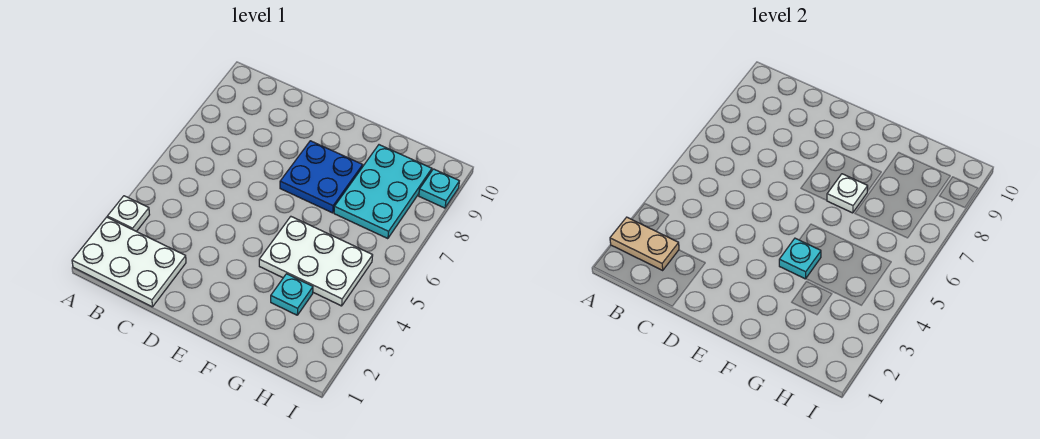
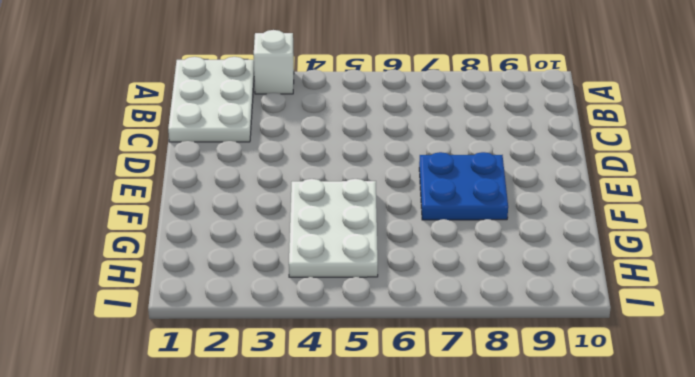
white 1x1 brick [254,30,294,94] -> white 1x1 plate [107,196,150,231]
none -> cyan 1x1 plate [271,274,313,315]
none -> cyan 2x3 plate [334,145,432,239]

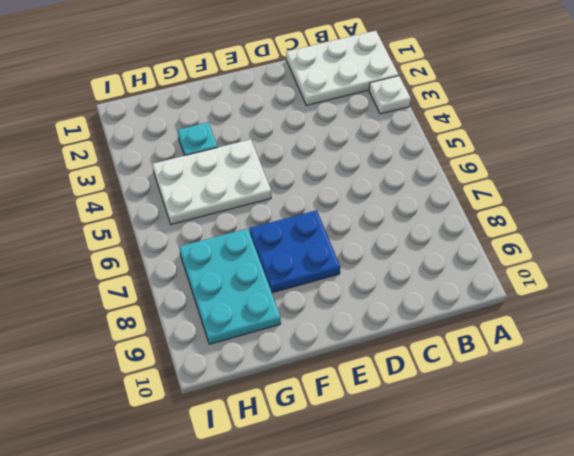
none -> cyan 1x1 plate [419,169,459,208]
none -> tan 1x2 plate [610,217,679,270]

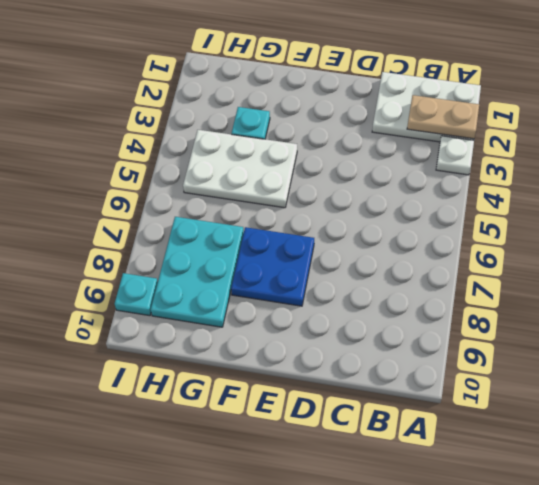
none -> cyan 1x1 plate [779,238,821,279]
none -> white 1x1 plate [827,174,868,213]

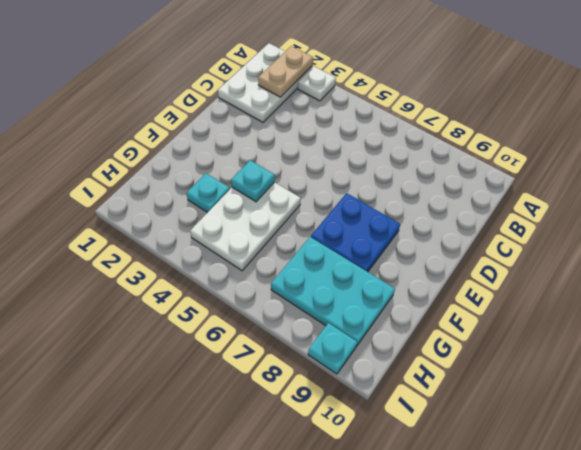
none -> white 1x1 plate [827,174,868,213]

